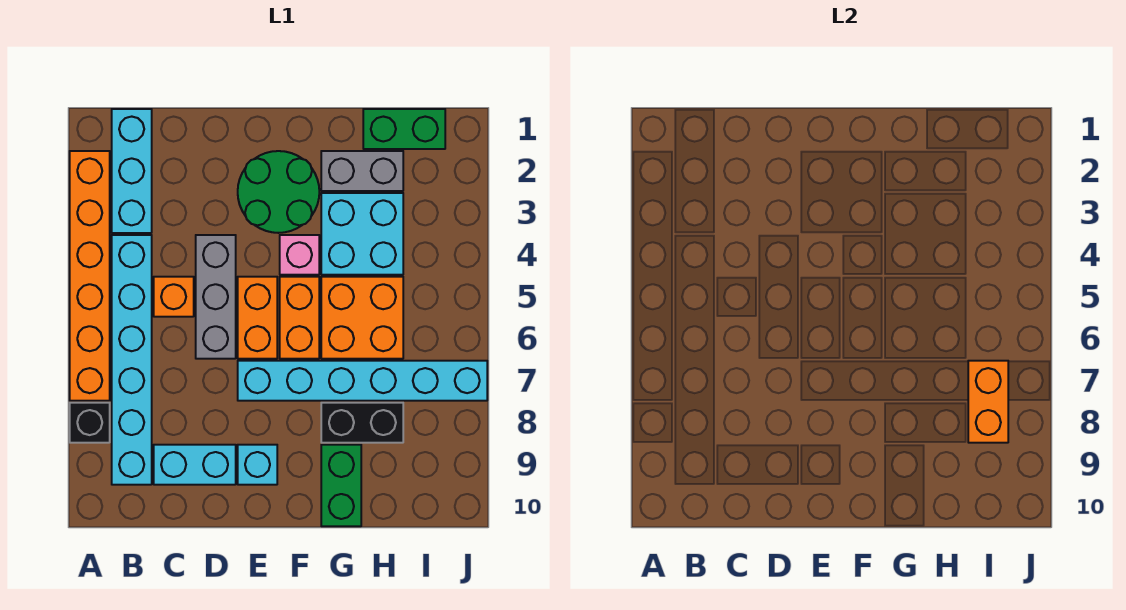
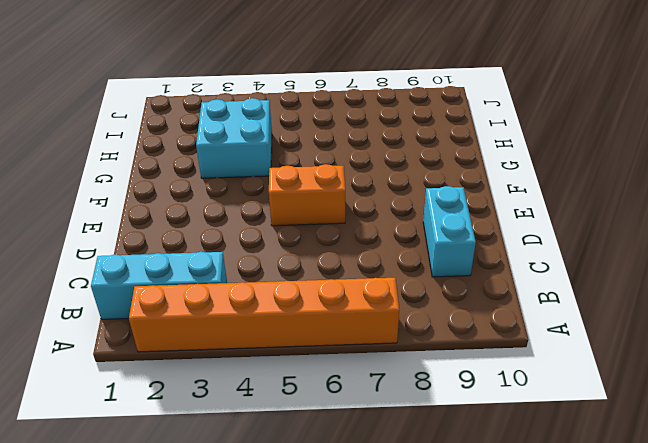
none -> black 1x1 brick [70,403,110,443]
none -> cyan 1x6 brick [112,235,152,485]
none -> orange 1x1 brick [154,277,194,317]

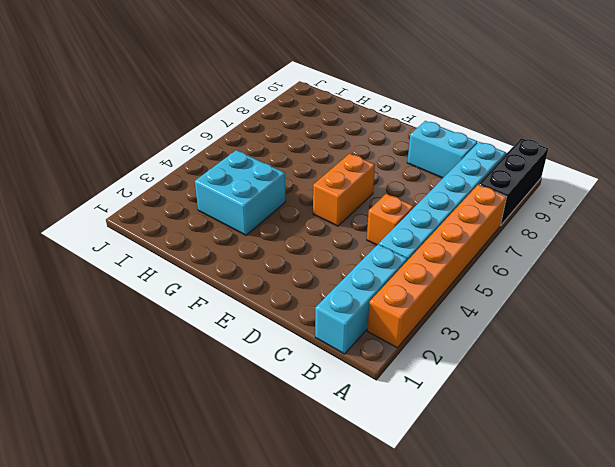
black 1x3 brick [478,138,548,226] -> black 1x1 brick [70,403,110,443]
none -> grey 1x3 brick [196,235,236,359]
none -> green 2x2 round brick [238,151,319,233]
none -> cyan 1x6 brick [238,361,487,401]

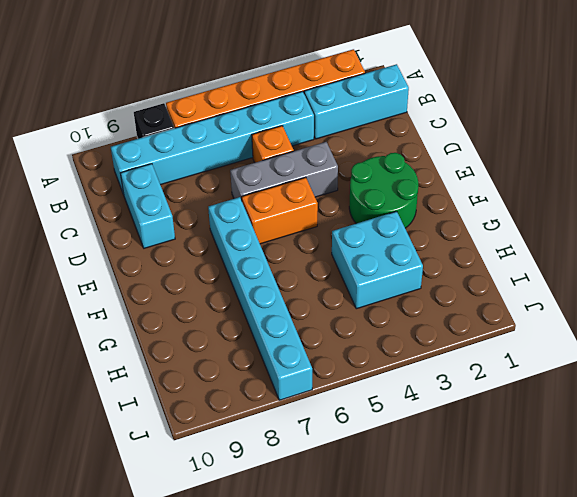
none -> cyan 1x1 brick [238,445,277,485]
none -> pink 1x1 brick [280,235,319,275]
none -> orange 1x2 brick [280,277,319,359]

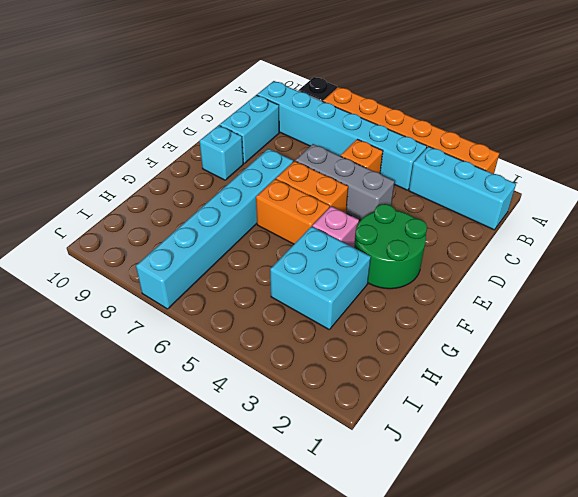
none -> grey 1x2 brick [321,151,403,191]
none -> orange 2x2 brick [321,277,403,359]
none -> black 1x2 brick [321,403,403,443]

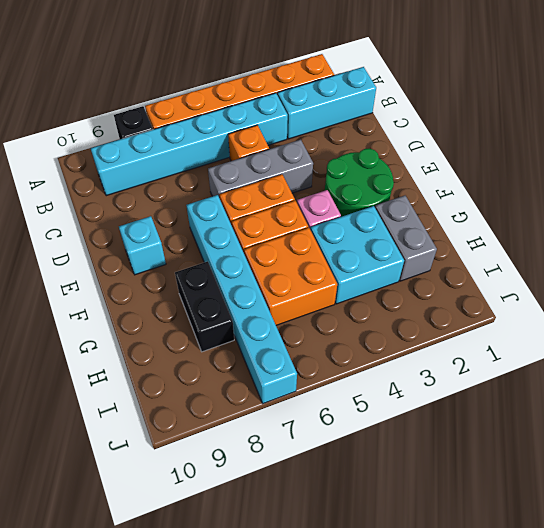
none -> cyan 1x2 brick [154,445,236,485]
none -> green 1x2 brick [321,445,361,526]
none -> green 1x2 brick [363,109,445,149]

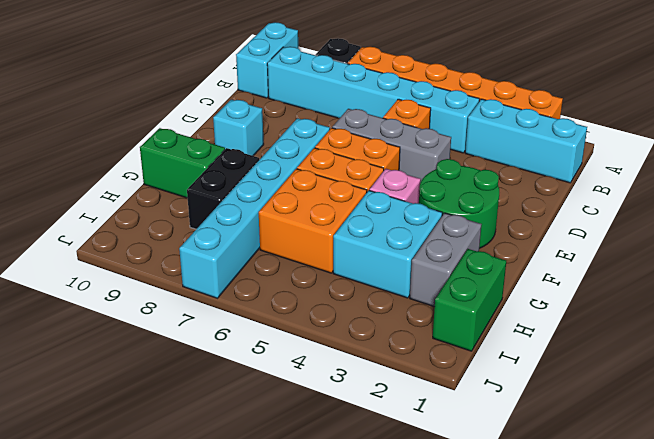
cyan 1x2 brick [236,22,298,98] -> cyan 1x2 brick moved to [154,445,236,485]
none -> orange 1x2 brick [968,361,1008,443]

